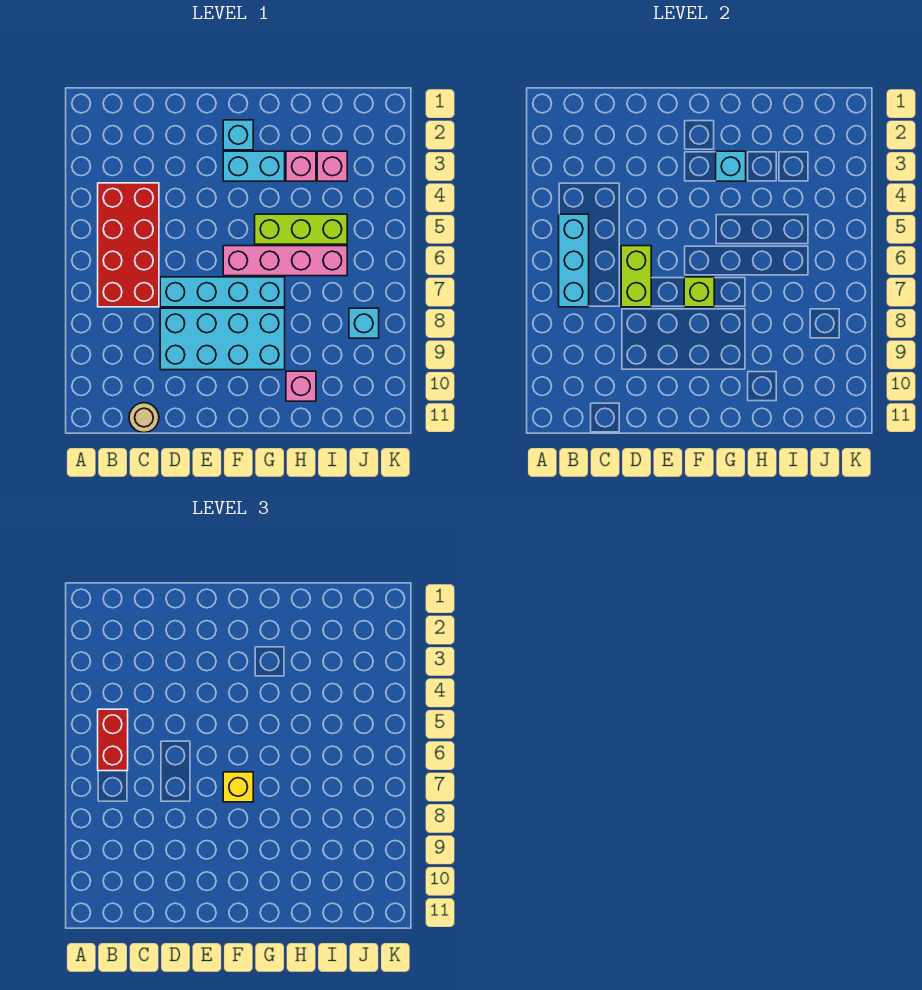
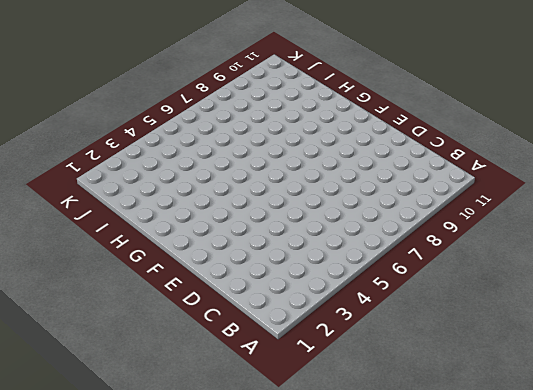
none -> red 2x4 brick [98,183,159,307]
none -> tan 1x1 round brick [129,403,159,433]
none -> cyan 1x4 brick [160,277,285,307]

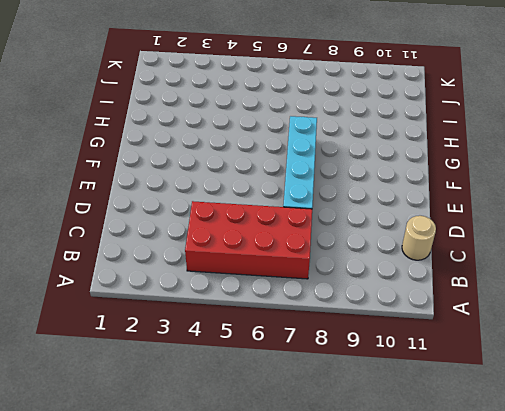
none -> cyan 2x4 brick [160,308,285,370]
none -> cyan 1x1 brick [223,120,253,150]
none -> cyan 1x2 brick [223,151,285,181]

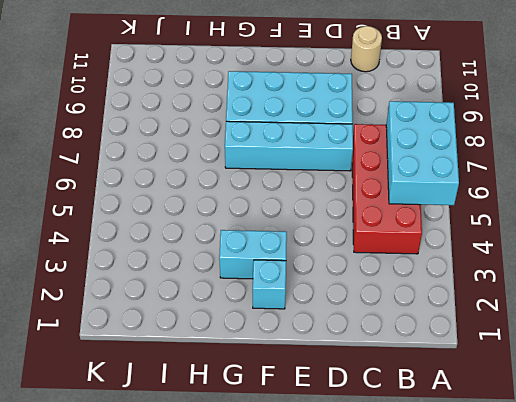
cyan 2x3 brick [386,101,459,205] -> cyan 1x3 brick [559,214,589,307]
none -> pink 1x4 brick [223,246,347,276]
none -> lime 1x3 brick [255,214,347,244]
none -> pink 1x1 brick [286,151,316,181]

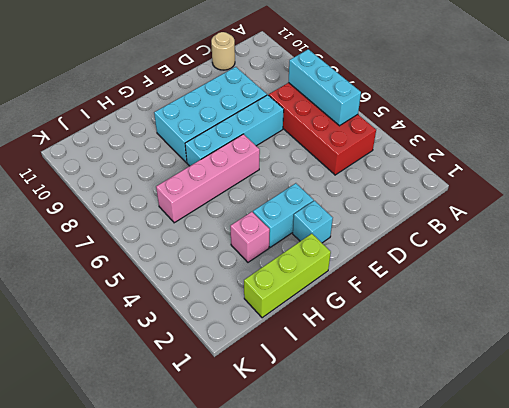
lime 1x3 brick [244,234,331,318] -> lime 1x3 brick moved to [255,214,347,244]
none -> pink 1x1 brick [286,371,316,401]
none -> pink 1x1 brick [317,151,347,181]
none -> cyan 1x1 brick [349,308,379,338]

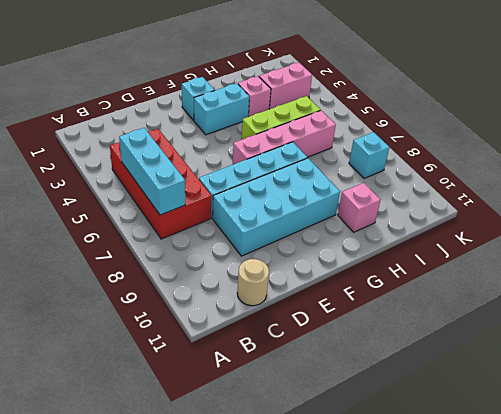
pink 1x2 brick [259,63,312,109] -> pink 1x1 brick [317,151,347,181]
none -> lime 1x2 brick [621,246,651,307]
none -> lime 1x1 brick [684,277,714,307]
none -> cyan 1x1 brick [716,151,746,181]

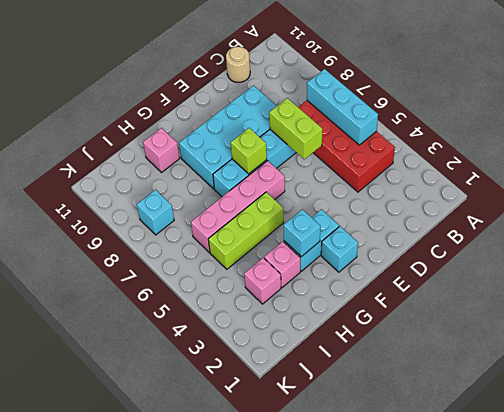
none -> red 1x2 brick [98,709,128,771]
none -> yellow 1x1 brick [223,772,253,802]

